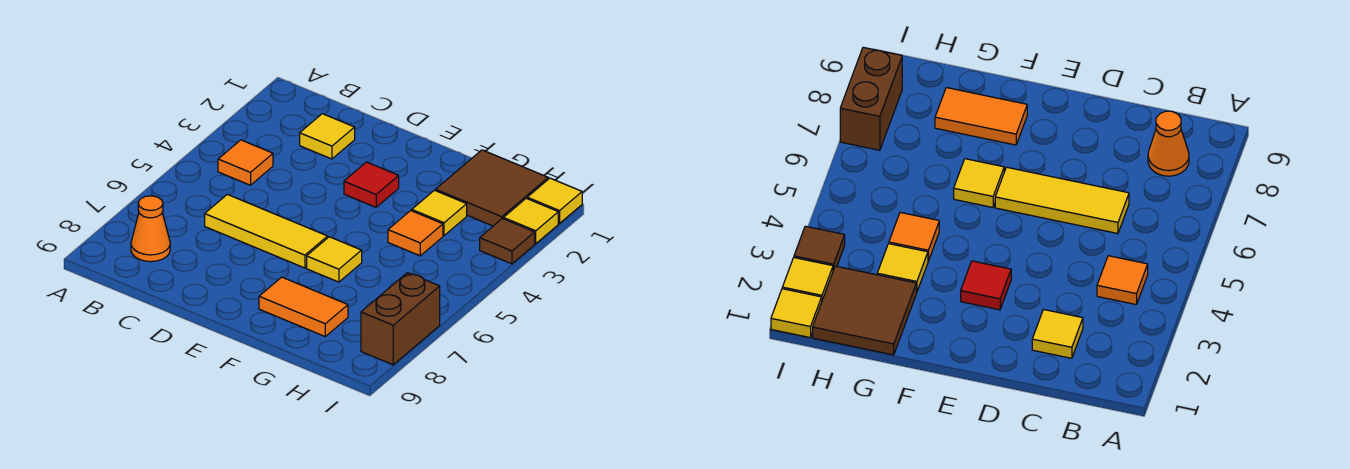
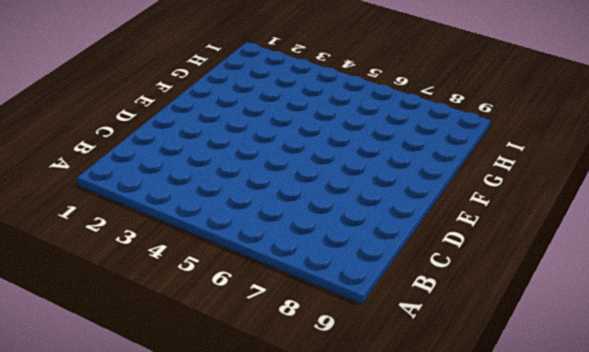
none -> orange 1x1 tile [218,140,273,185]
none -> orange 1x1 cone [131,196,170,262]
none -> yellow 1x1 tile [300,114,355,159]

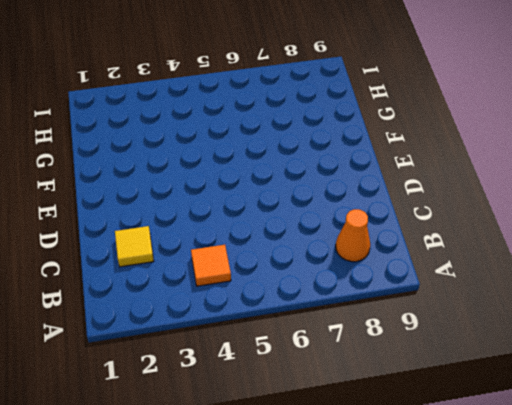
none -> yellow 1x3 tile [205,194,328,268]
none -> red 1x1 tile [344,162,399,207]
none -> yellow 1x1 tile [307,237,362,282]

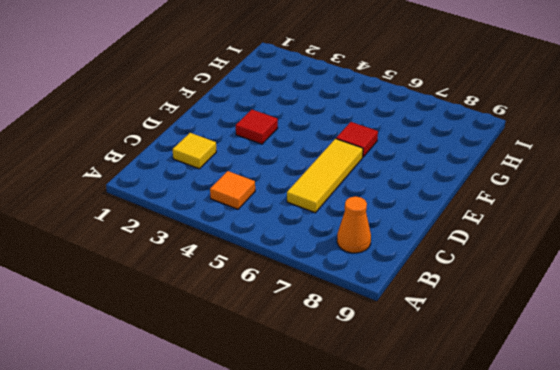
red 1x1 tile [336,122,378,157] -> yellow 1x1 tile [307,237,362,282]
none -> orange 1x2 tile [259,277,348,336]
none -> brown 2x2 tile [436,150,548,226]
none -> yellow 1x1 tile [412,190,467,236]

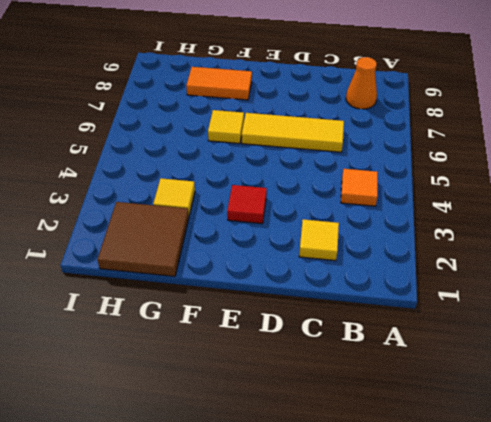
none -> orange 1x1 tile [388,211,443,256]
none -> yellow 1x1 tile [527,178,582,223]
none -> yellow 1x1 tile [503,198,558,244]

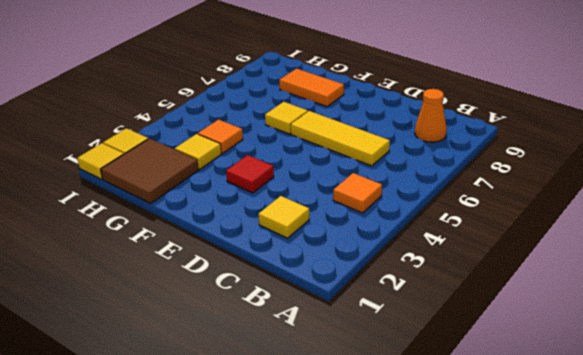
none -> brown 1x1 tile [480,219,535,264]
none -> brown 1x2 brick [361,273,440,365]

